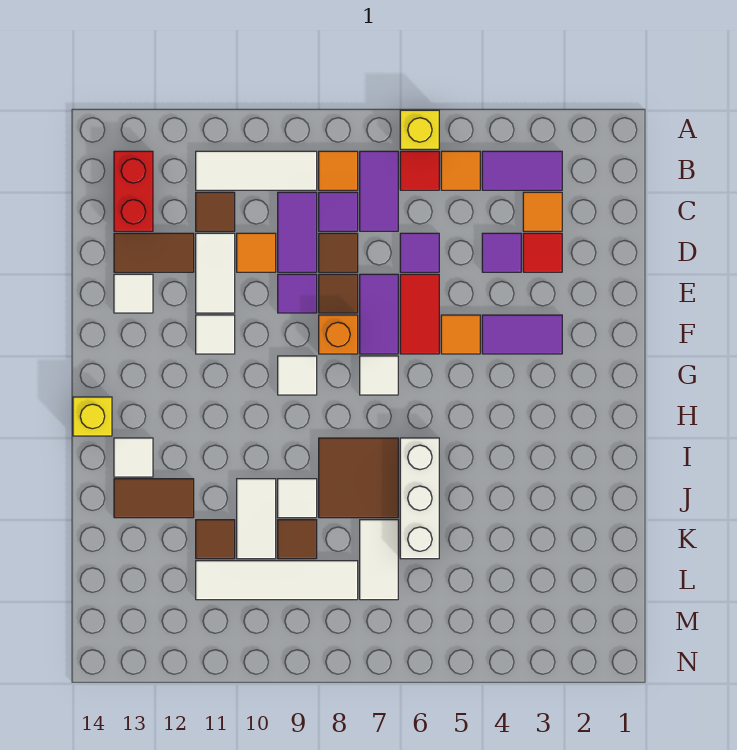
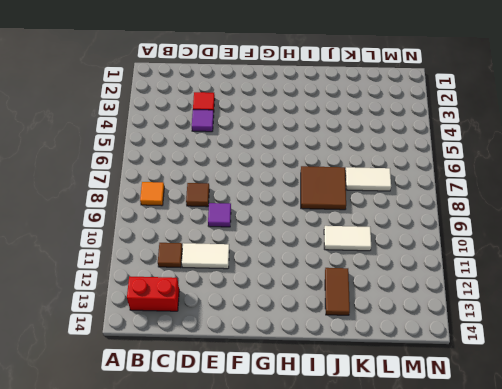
none -> yellow 1x1 brick [400,110,439,149]
none -> purple 1x2 tile [482,151,562,190]
none -> orange 1x1 tile [441,151,480,190]
none -> red 1x1 tile [400,151,439,190]

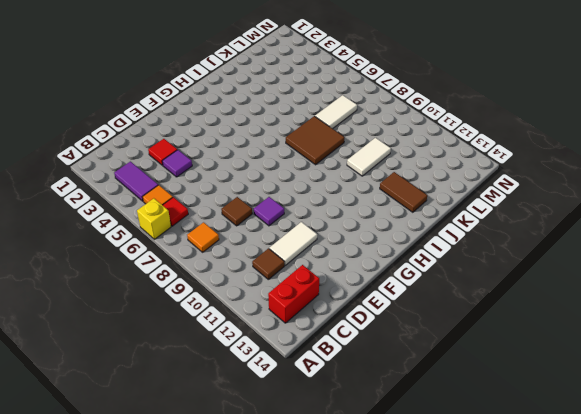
none -> purple 1x2 tile [360,151,398,231]
none -> white 1x3 tile [196,151,317,190]
none -> orange 1x1 tile [523,192,562,231]
none -> purple 1x1 tile [319,192,358,231]

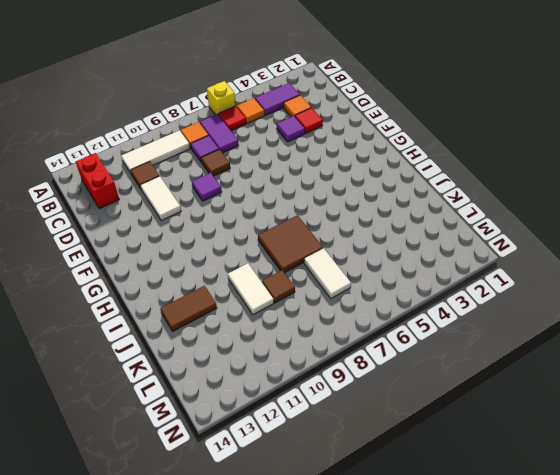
none -> purple 1x2 tile [278,192,317,272]
none -> purple 1x1 tile [400,233,439,272]
none -> orange 1x1 tile [237,233,276,272]
none -> brown 1x2 tile [114,233,194,272]

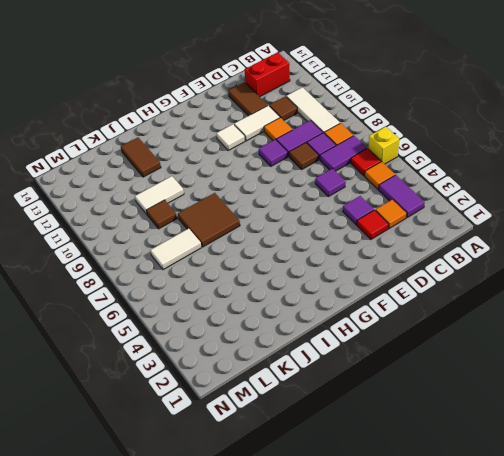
none -> red 1x2 tile [400,274,439,354]
none -> purple 1x2 tile [360,274,398,354]
none -> brown 1x1 tile [319,274,358,313]
none -> white 1x1 tile [114,274,153,313]

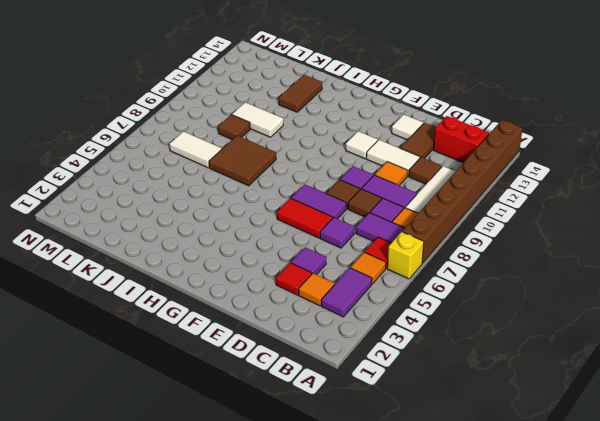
brown 1x8 brick [402,120,522,263] -> none
none -> purple 1x2 tile [482,315,562,354]
none -> orange 1x1 tile [441,315,480,354]
none -> orange 1x1 brick [319,315,358,354]
none -> white 1x1 tile [360,356,398,395]

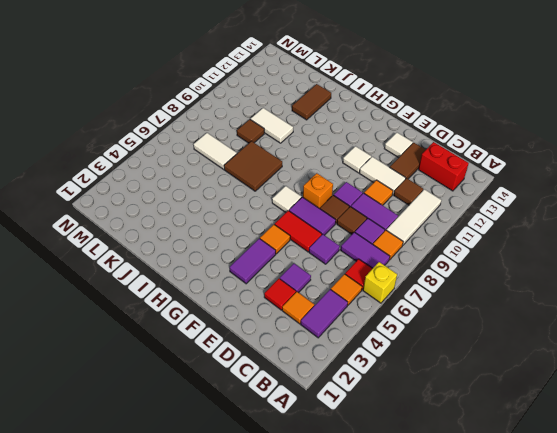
none -> white 1x1 tile [278,356,317,395]
none -> yellow 1x1 brick [73,397,112,436]
none -> white 1x3 brick [400,438,439,559]
none -> white 1x1 tile [114,438,153,477]

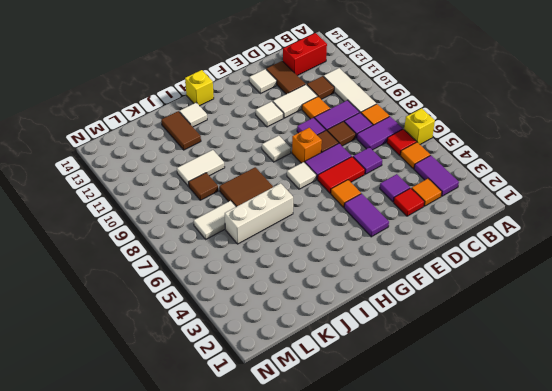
none -> white 1x1 tile [278,479,317,518]
none -> brown 1x1 tile [196,520,235,559]
none -> white 1x4 tile [196,561,358,600]

